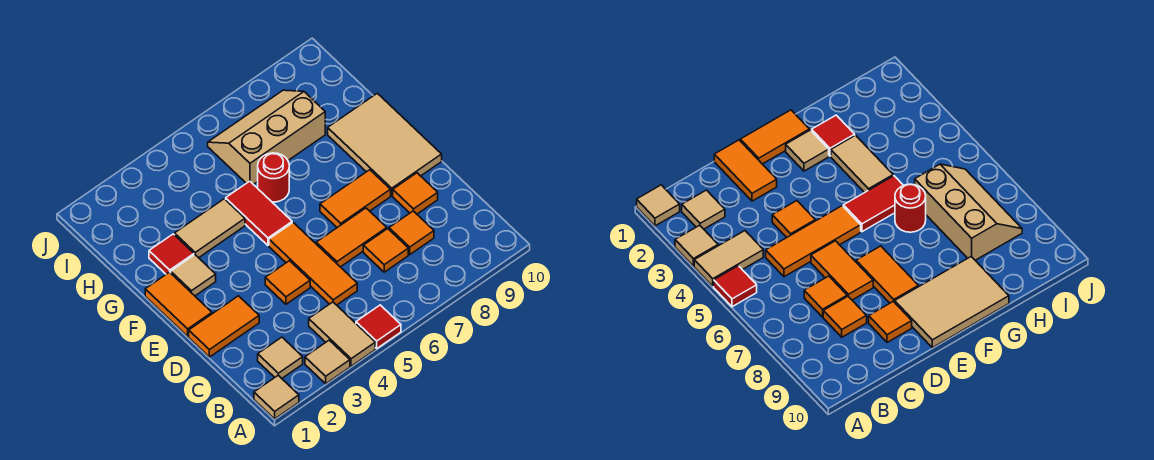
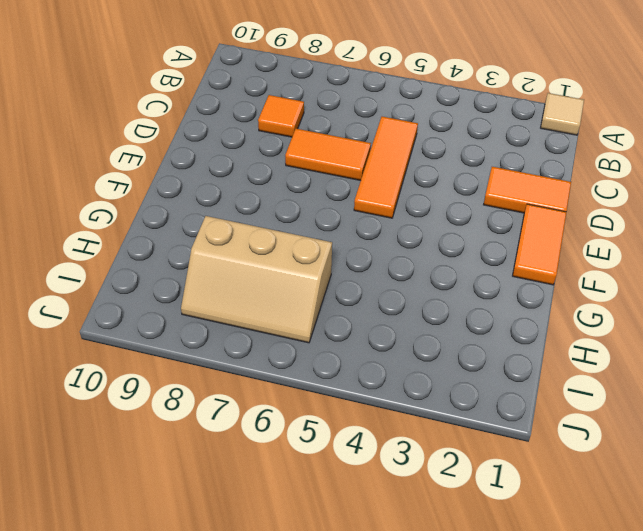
none -> tan 1x1 tile [305,340,350,384]
none -> tan 1x2 tile [309,302,375,366]
none -> red 1x1 tile [356,305,401,348]

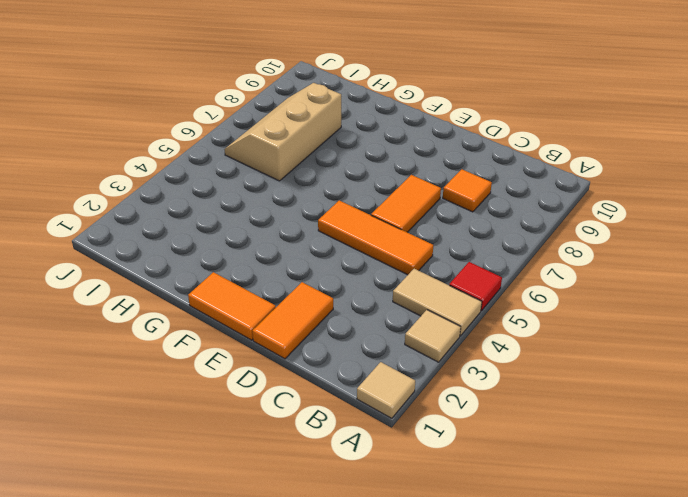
none -> tan 1x1 tile [258,337,303,378]
none -> orange 1x1 tile [363,229,408,272]
none -> orange 1x1 tile [265,261,310,304]

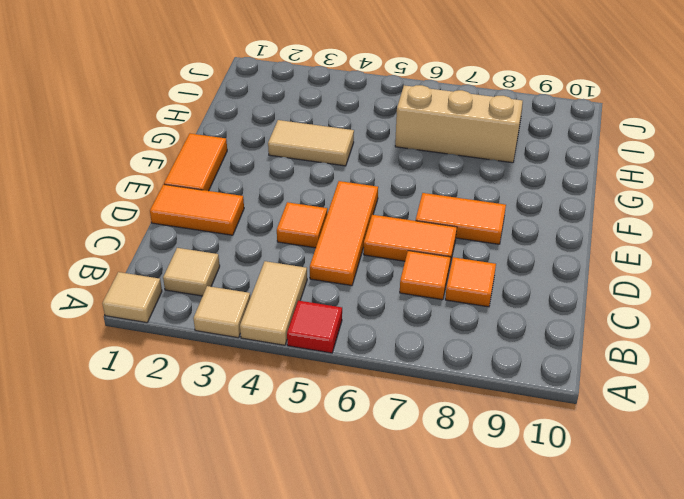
none -> orange 1x1 tile [393,173,438,214]
none -> tan 2x3 tile [328,93,442,196]
none -> tan 1x1 tile [171,255,216,296]

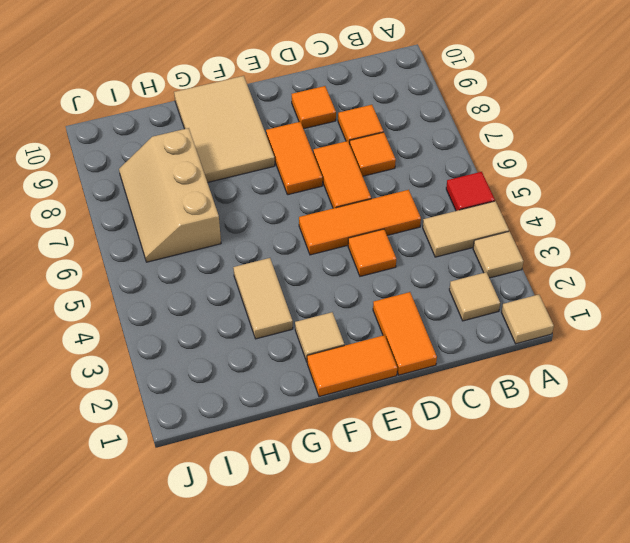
tan 2x3 tile [174,76,275,183] -> tan 2x3 tile turned to [328,93,442,196]
none -> red 1x2 tile [226,181,292,245]
none -> red 1x1 tile [149,234,194,274]
none -> red 1x1 round brick [258,153,289,202]

